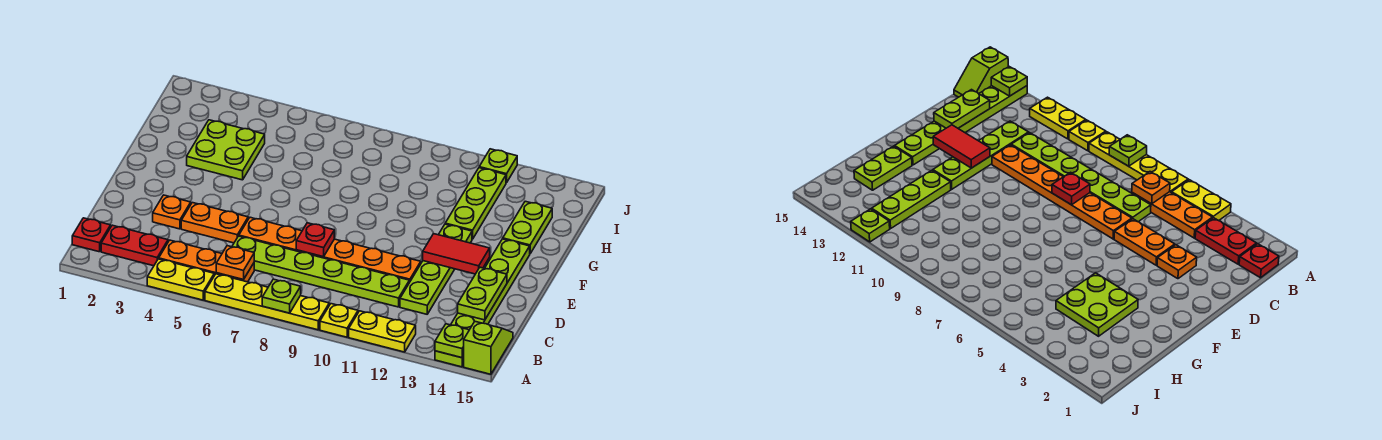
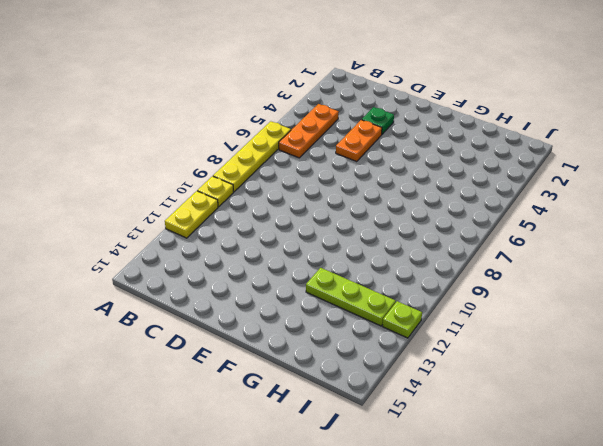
green 1x1 plate [361,107,394,134] -> orange 1x1 plate [153,195,191,229]
none -> yellow 1x2 plate [147,259,214,300]
none -> lime 1x6 plate [435,239,530,367]
none -> lime 1x2 slope [464,322,513,374]

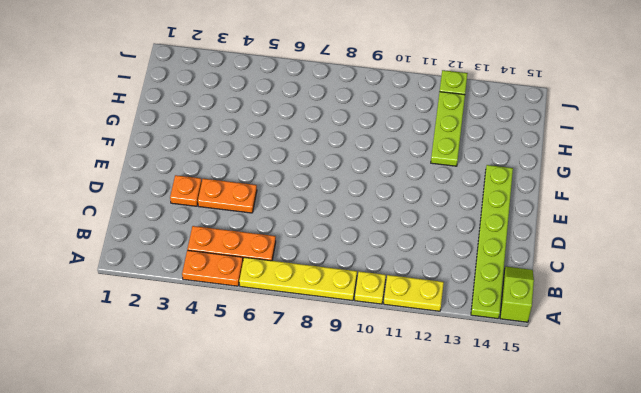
orange 1x2 plate [182,250,243,286] -> yellow 1x2 plate [147,259,214,300]
none -> red 1x1 plate [72,218,111,252]
none -> red 1x2 plate [101,225,168,266]
none -> lime 1x6 plate [232,236,409,307]

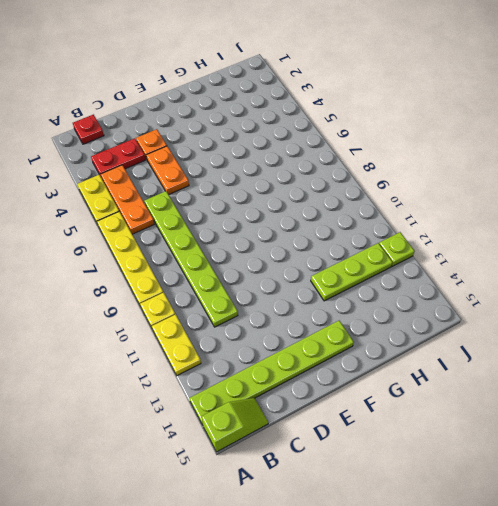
red 1x2 plate [91,138,146,177] -> red 1x2 plate turned to [101,225,168,266]
none -> lime 1x4 plate [400,224,472,314]
none -> orange 1x6 plate [239,217,421,282]
none -> lime 2x2 plate [187,120,265,180]

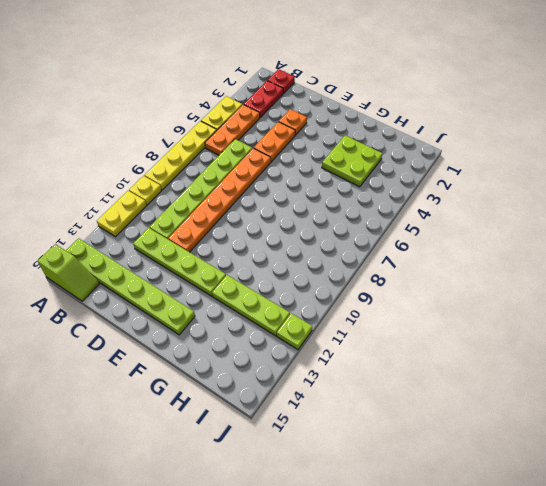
none -> lime 1x2 plate [503,201,552,253]
none -> lime 1x1 plate [262,279,301,313]
none -> lime 1x1 plate [435,324,469,358]

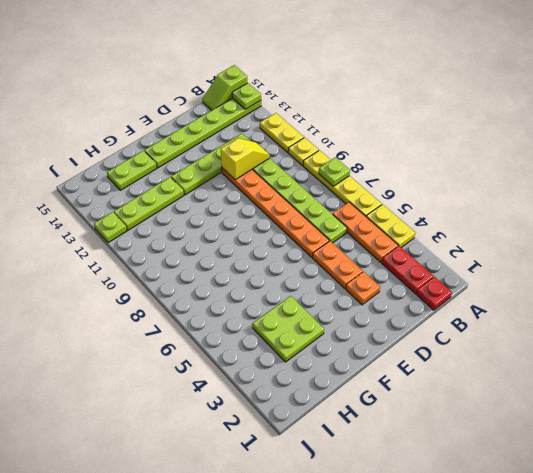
yellow 1x2 slope [221,138,270,180] -> none
none -> orange 1x1 plate [216,246,254,280]
none -> lime 1x2 plate [458,267,507,320]
none -> red 1x1 plate [296,223,334,257]

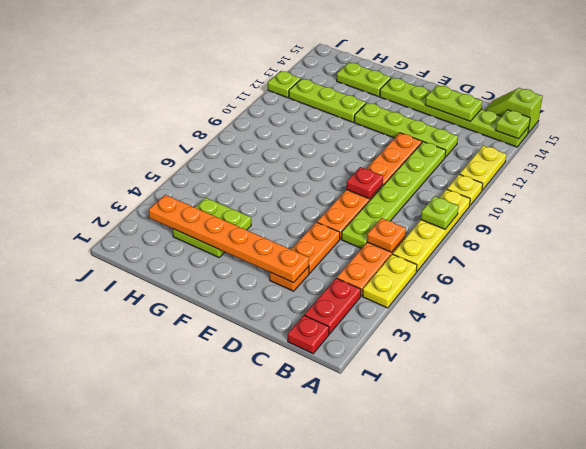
orange 1x6 plate [149,195,309,283] -> none
none -> red 1x2 tile [423,234,490,274]

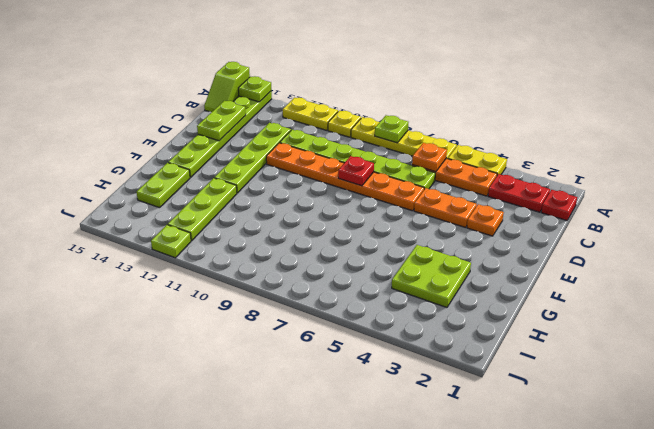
none -> red 1x2 tile [423,234,490,274]

